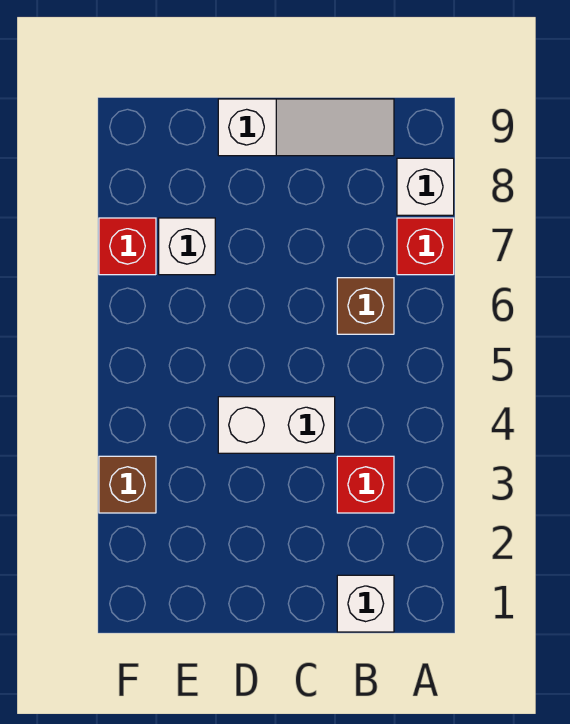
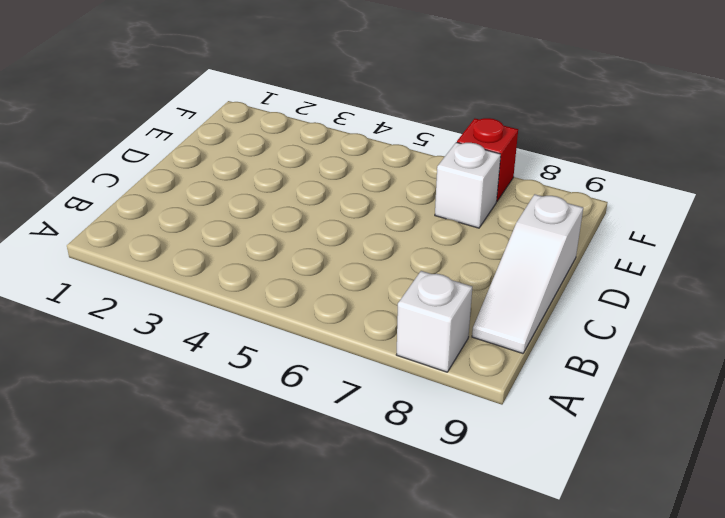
none -> red 1x1 brick [397,218,454,275]
none -> white 1x1 brick [337,575,394,632]

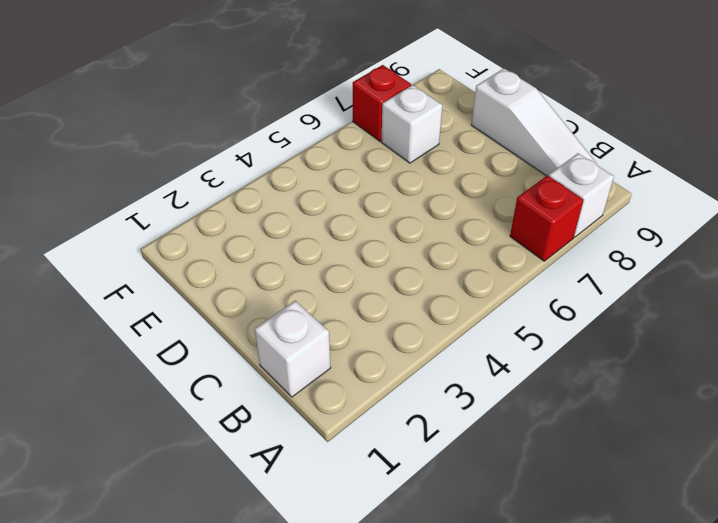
none -> red 1x1 brick [337,456,394,513]
none -> brown 1x1 brick [337,278,394,334]

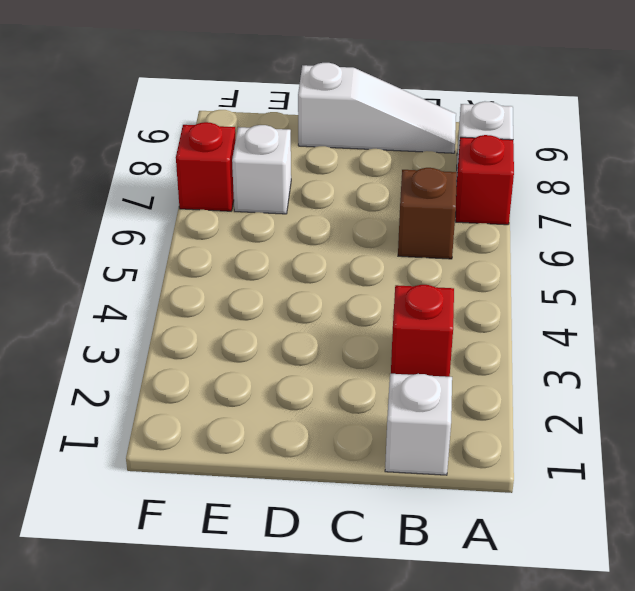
none -> white 1x2 brick [218,397,335,453]
none -> brown 1x1 brick [99,456,156,513]

